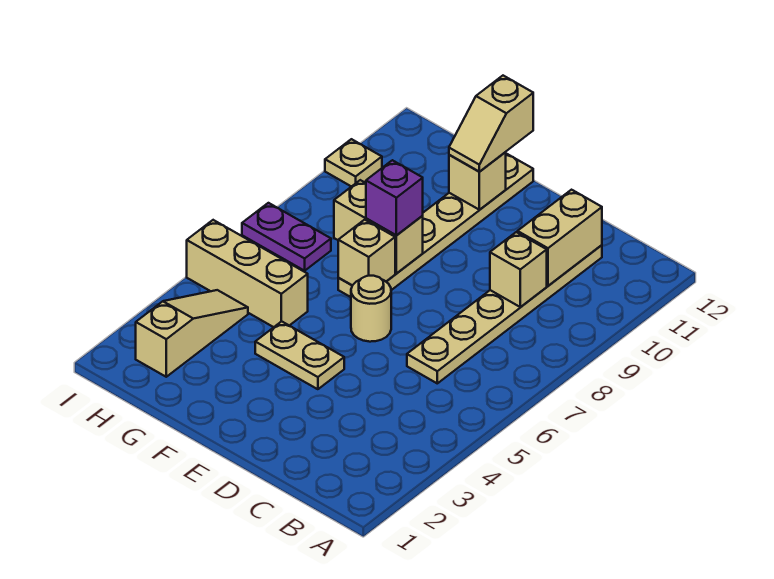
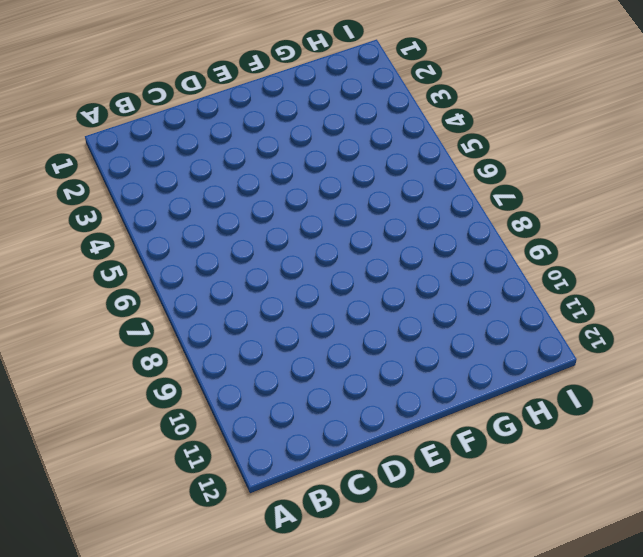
none -> tan 1x6 plate [407,245,602,383]
none -> tan 1x2 plate [255,321,344,389]
none -> tan 1x1 round brick [351,276,391,342]

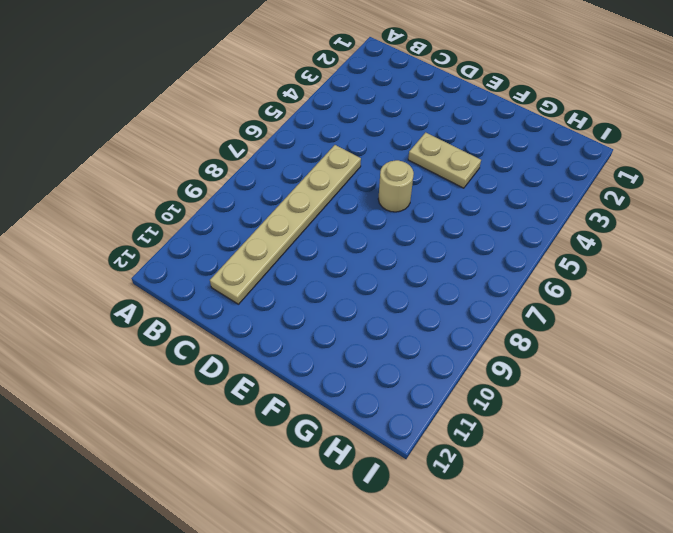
none -> tan 1x6 plate [338,154,533,297]
none -> tan 1x3 brick [187,220,308,327]
none -> tan 1x3 slope [136,290,248,377]

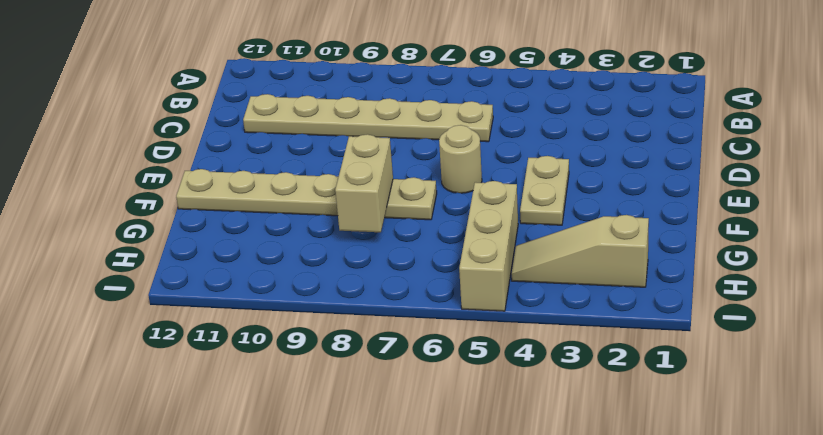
none -> purple 1x2 plate [242,203,331,271]
none -> tan 1x1 plate [325,139,382,187]
none -> tan 1x1 brick [490,232,547,307]

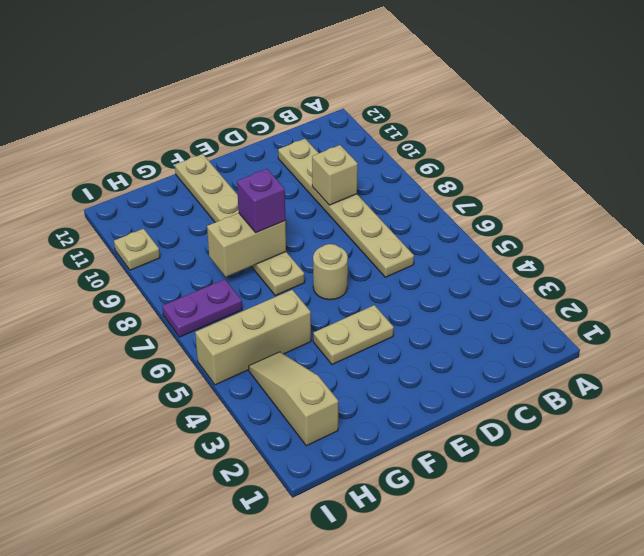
none -> tan 1x2 brick [518,190,602,286]
none -> tan 1x1 brick [338,220,395,285]
none -> tan 1x1 brick [449,152,506,210]

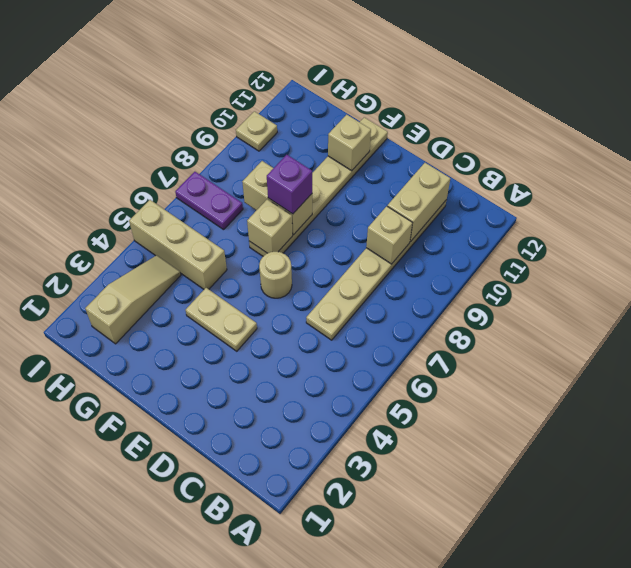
none -> tan 1x2 slope [449,76,533,172]

